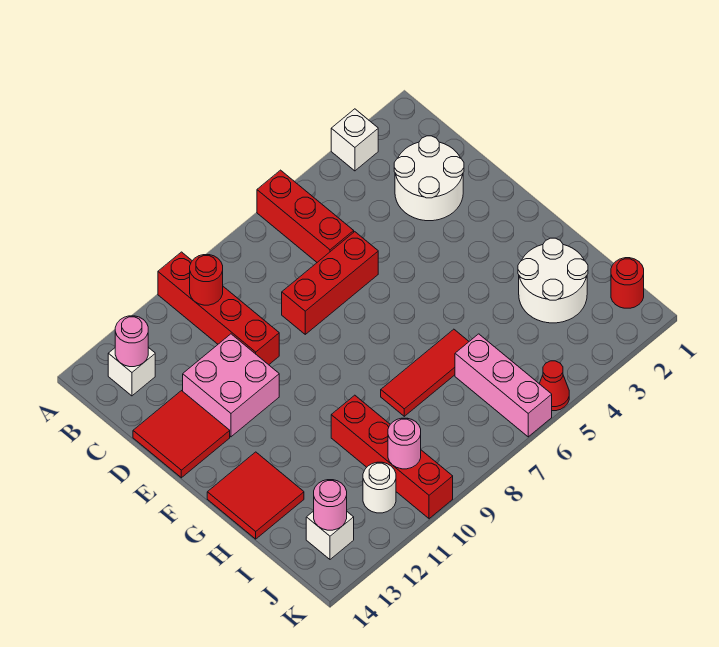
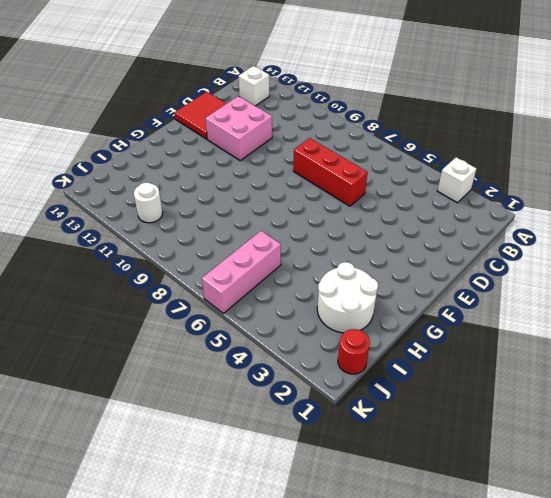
none -> red 1x3 brick [257,170,354,262]
none -> red 1x4 brick [158,252,279,365]
none -> white 2x2 round brick [394,136,464,221]

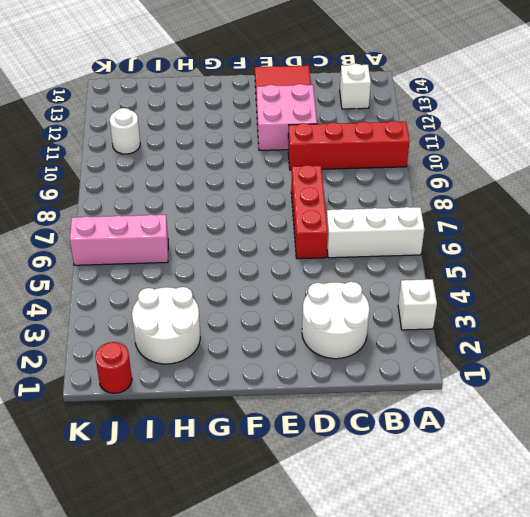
white 1x3 brick [327,207,424,258] -> red 1x3 brick [257,170,354,262]
none -> red 2x2 tile [207,452,304,539]
none -> red 1x3 tile [381,329,469,416]
none -> red 1x4 brick [331,395,453,519]

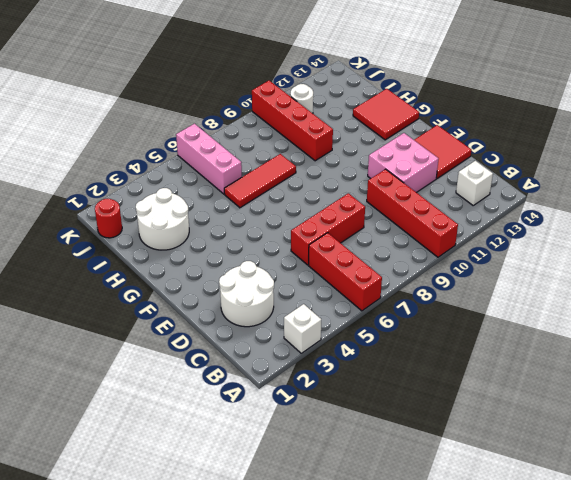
none -> white 1x1 brick [306,511,354,559]
none -> red 1x1 cone [539,361,569,411]
none -> red 1x1 round brick [190,255,223,305]

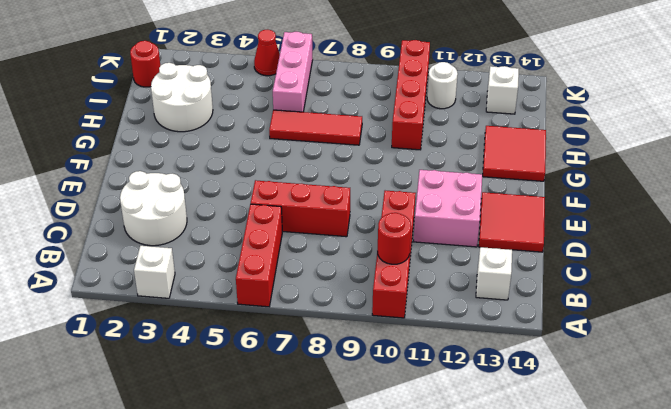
none -> pink 1x1 round brick [115,316,148,367]
none -> pink 1x1 round brick [388,418,421,469]
none -> pink 1x1 round brick [314,480,347,530]

